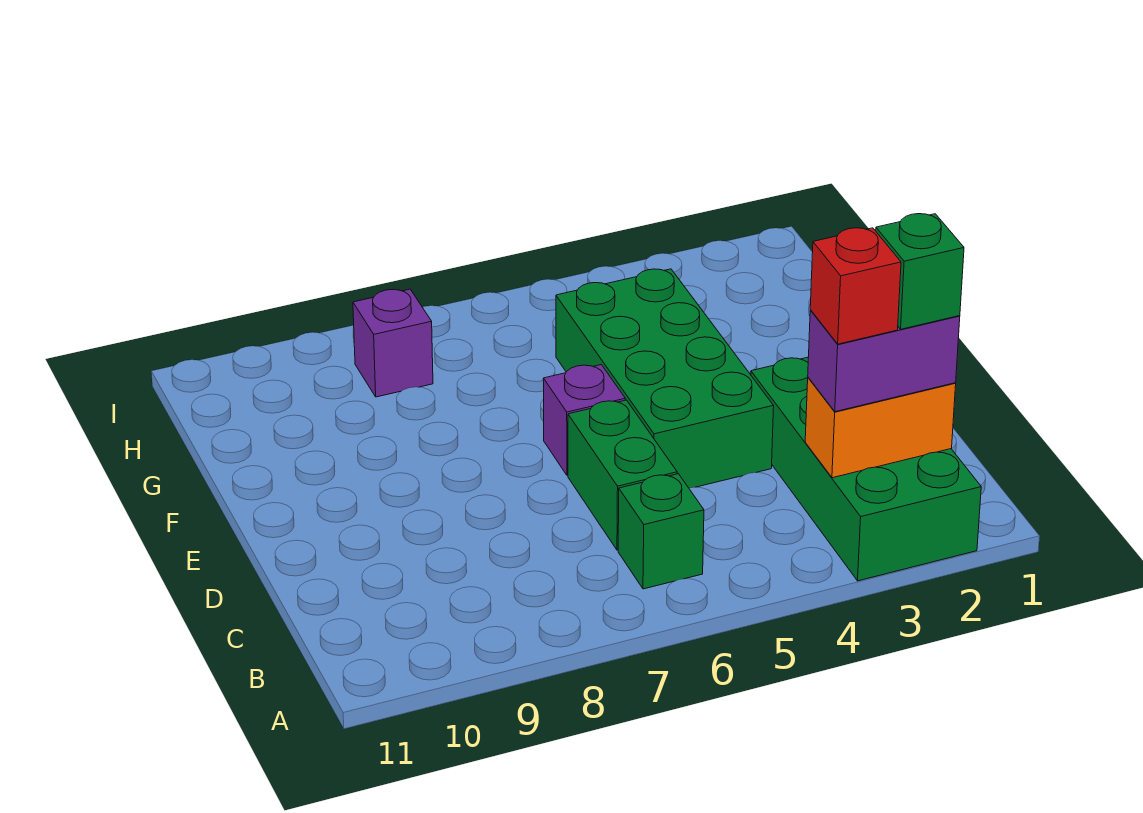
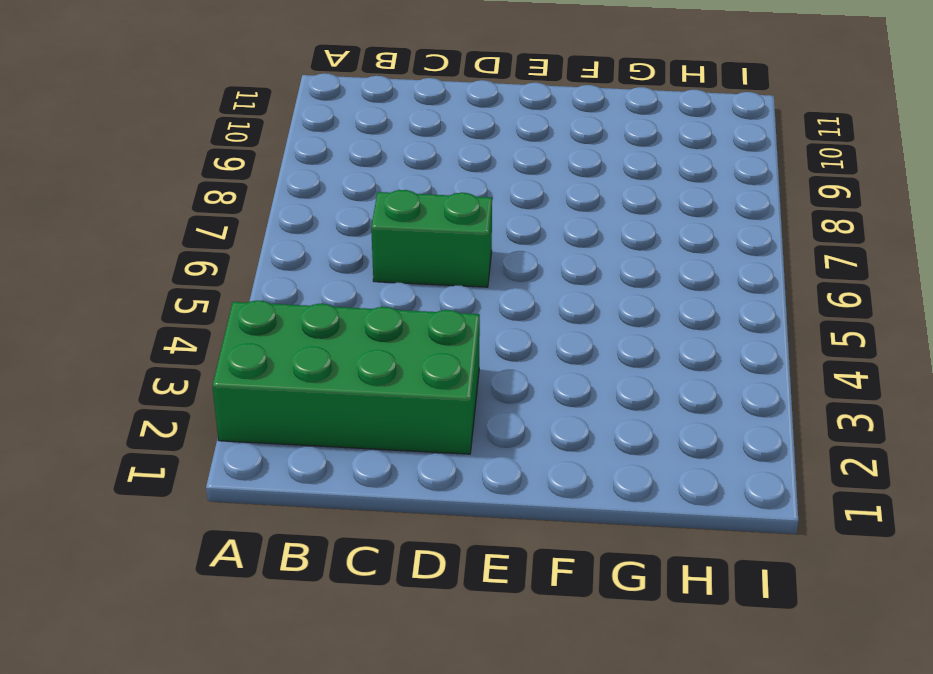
none -> green 1x1 brick [618,474,704,589]
none -> green 2x4 brick [556,269,774,488]

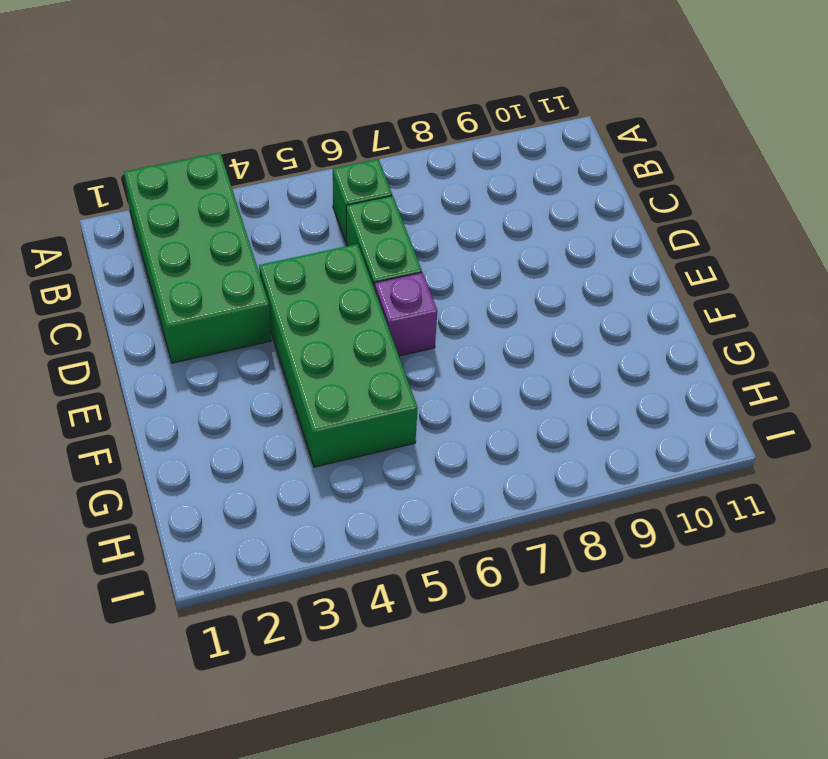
none -> purple 1x1 brick [353,289,433,397]
none -> orange 1x2 brick [805,378,956,478]

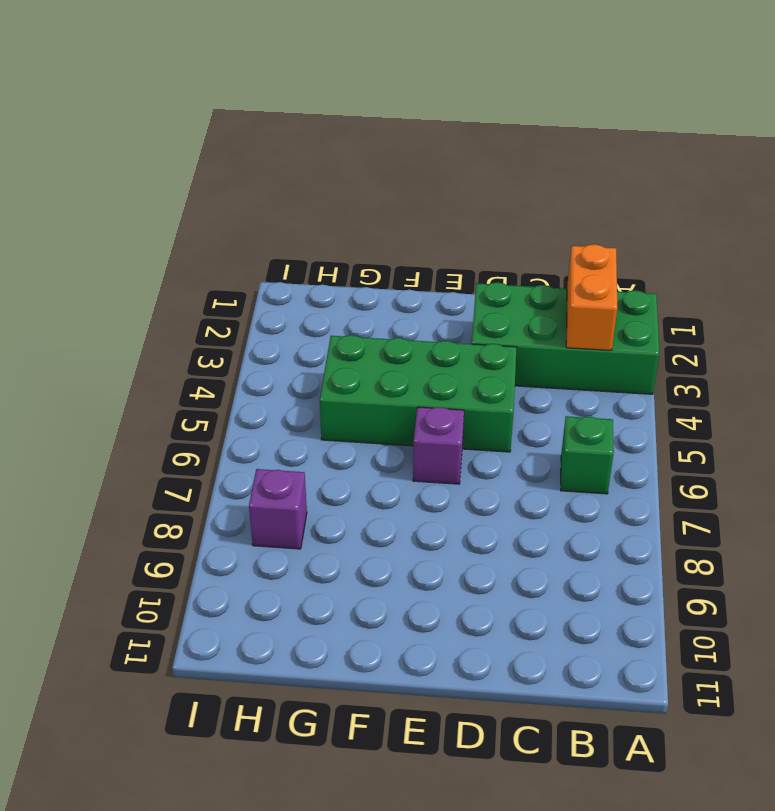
none -> green 1x2 brick [568,400,677,550]
none -> purple 1x2 brick [808,310,960,412]

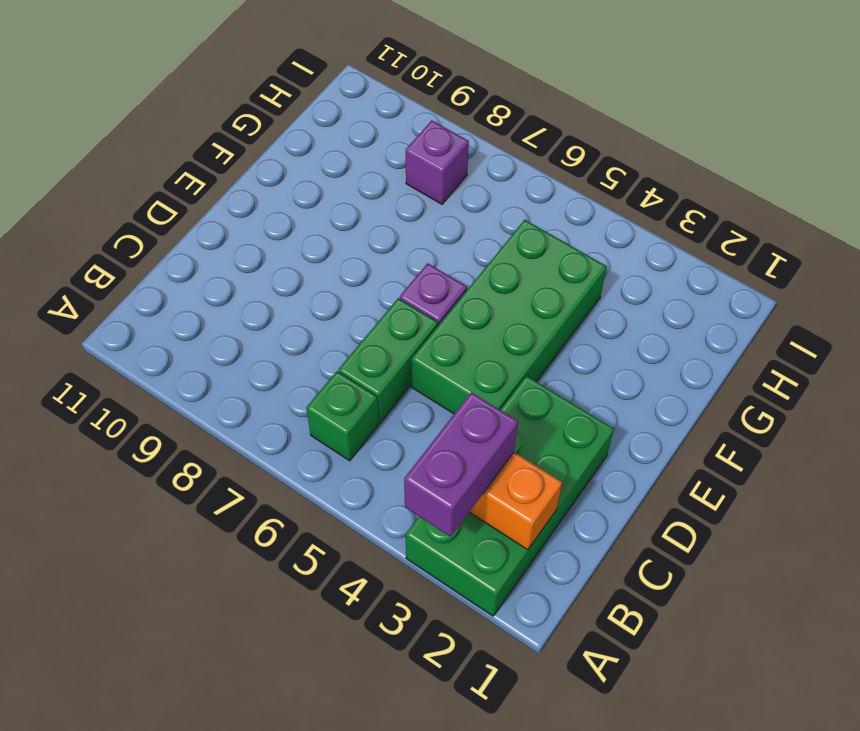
purple 1x2 brick [404,392,518,537] -> purple 1x2 brick turned to [808,310,960,412]
none -> green 1x1 brick [876,214,964,329]
none -> red 1x1 brick [810,228,901,344]

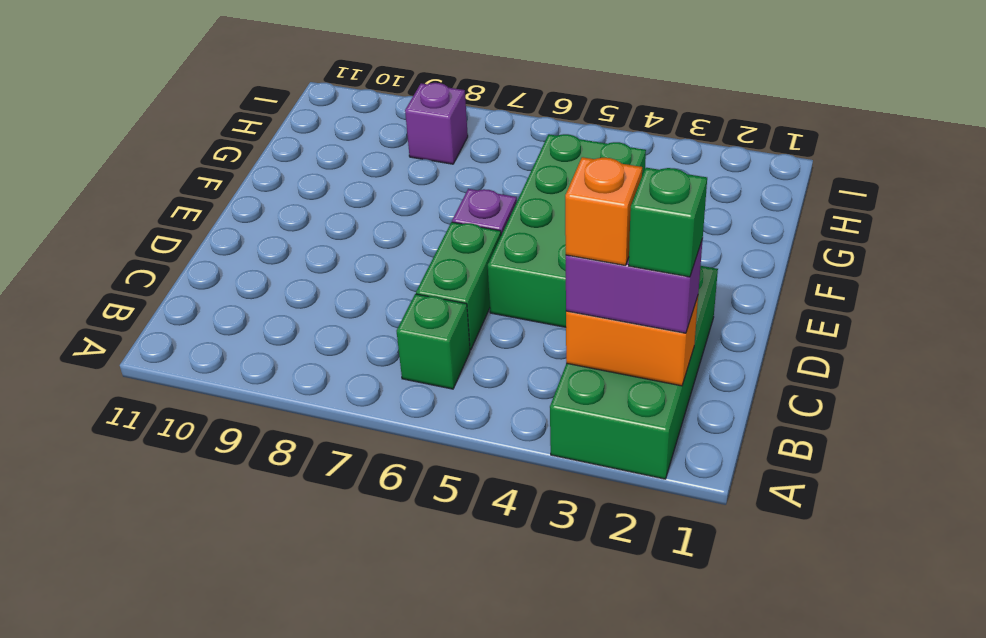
orange 1x1 brick [565,157,642,265] -> red 1x1 brick [810,228,901,344]

